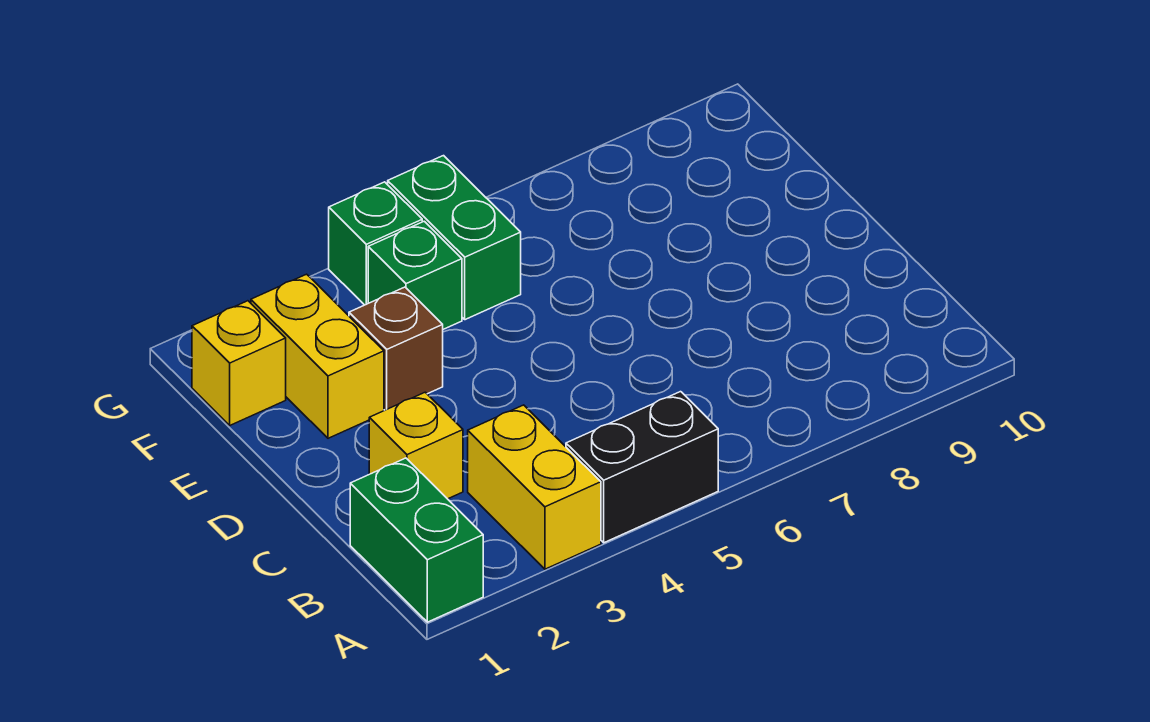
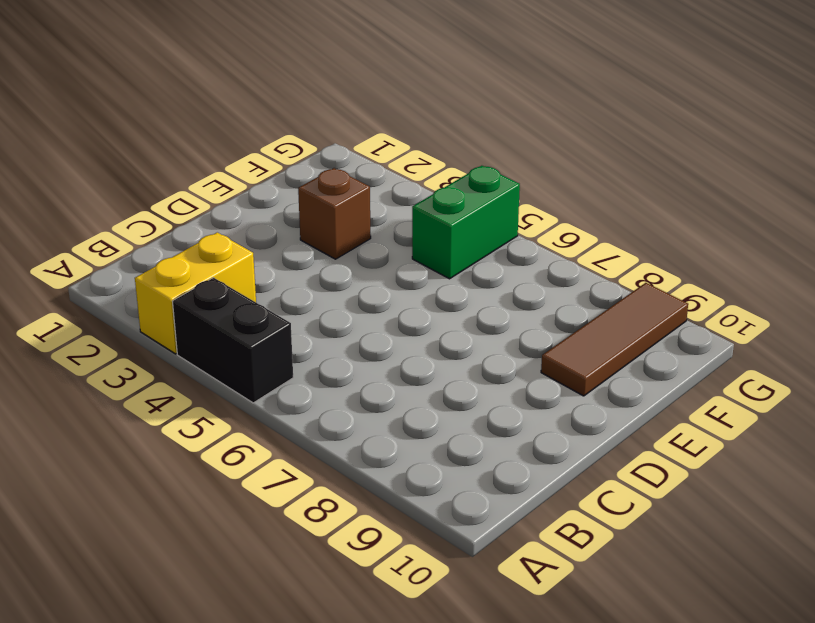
brown 1x3 tile [541,283,688,396] -> none
none -> green 1x2 brick [350,458,483,622]
none -> yellow 1x1 brick [369,392,463,499]

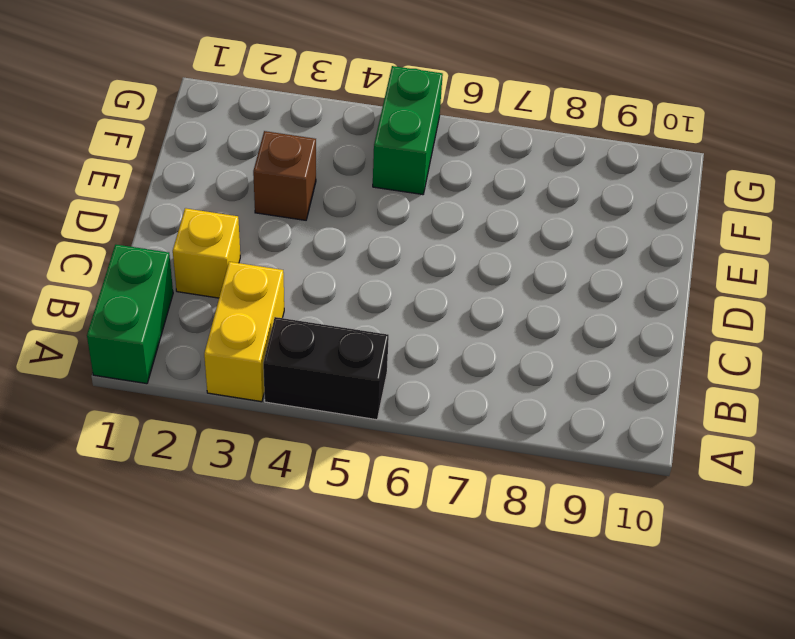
none -> yellow 1x2 brick [251,274,384,438]
none -> yellow 1x1 brick [192,301,286,425]

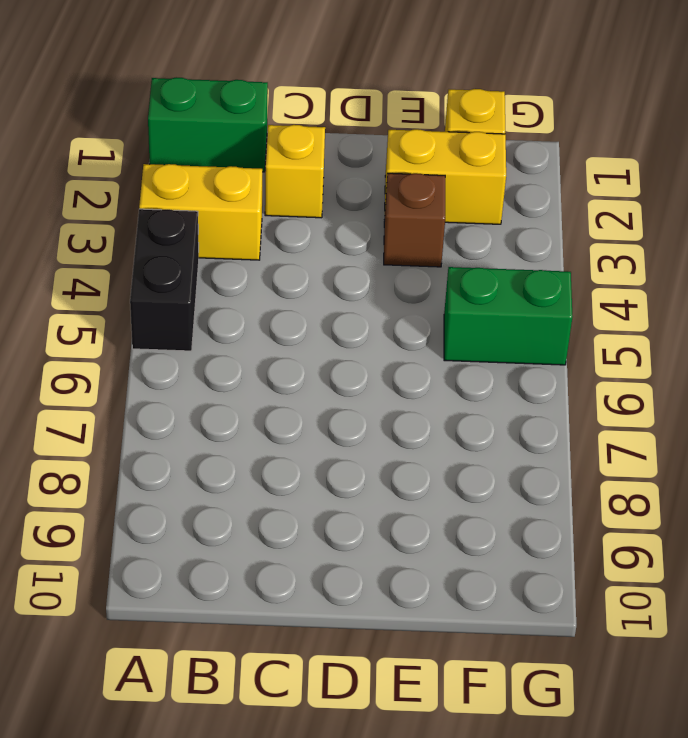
none -> green 1x1 brick [368,221,462,329]
none -> green 1x1 brick [329,182,422,305]

